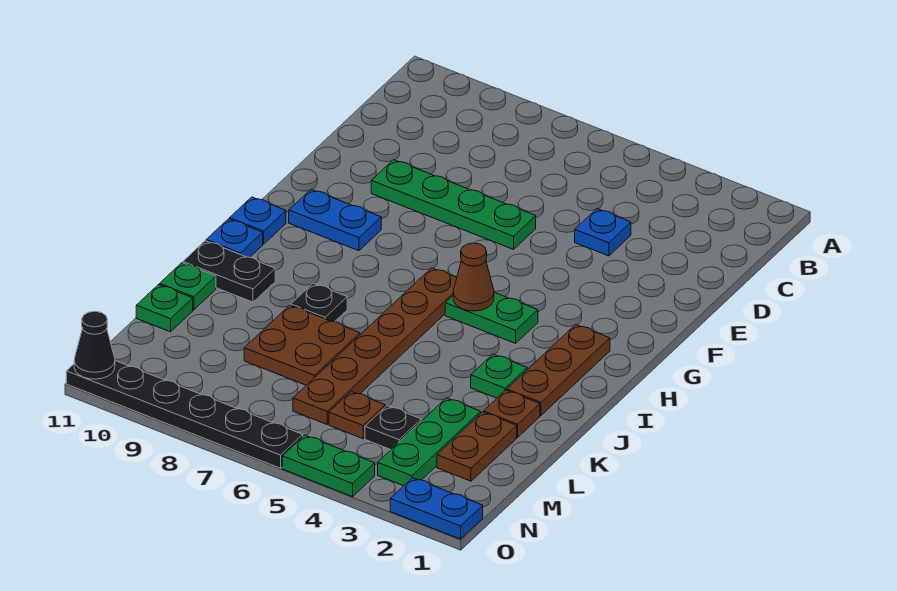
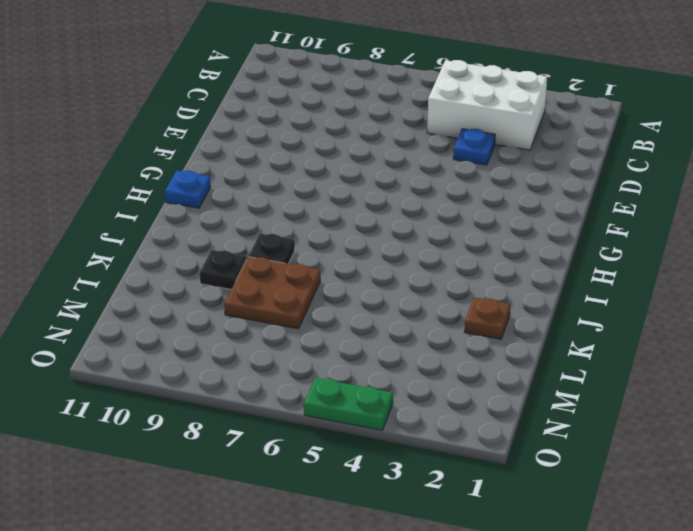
white 2x3 brick [427,60,547,150] -> none
black 1x1 plate [200,250,246,289] -> black 1x1 plate moved to [365,406,421,450]
none -> green 1x4 plate [371,160,536,249]
none -> blue 1x2 plate [289,189,381,251]
none -> brown 1x3 plate [507,325,610,415]

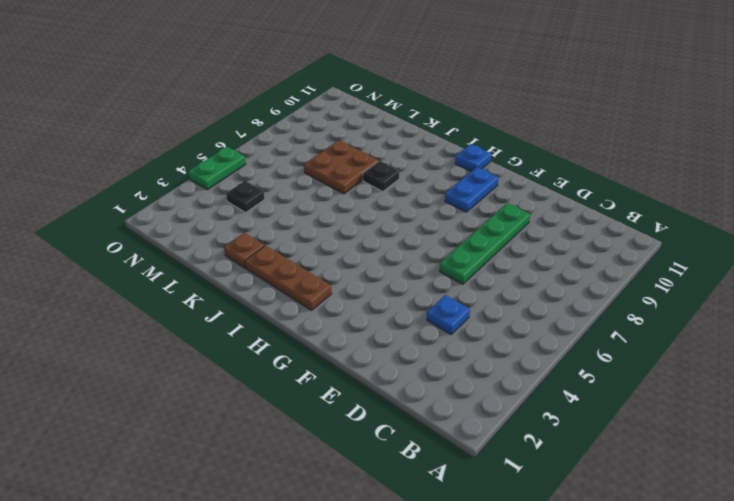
none -> green 1x2 plate [445,292,538,343]
none -> brown 1x6 plate [293,268,457,424]
none -> blue 1x1 plate [206,219,263,257]

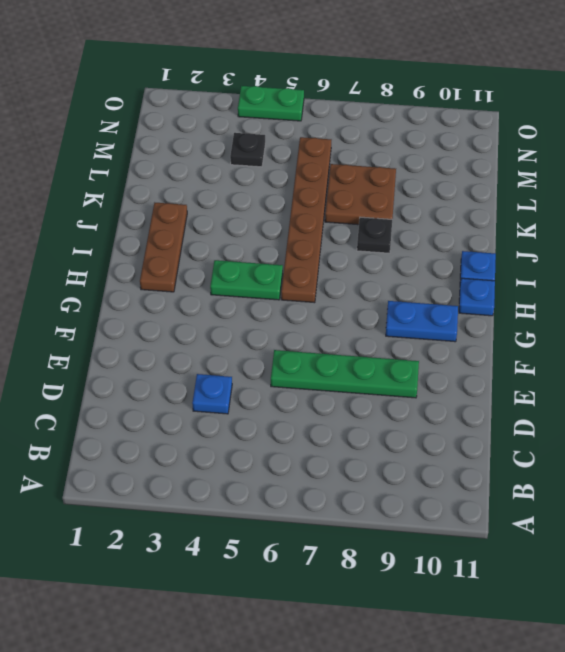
none -> green 1x1 plate [471,354,527,398]
none -> black 1x2 plate [183,241,275,302]
none -> brown 1x1 plate [484,390,540,437]

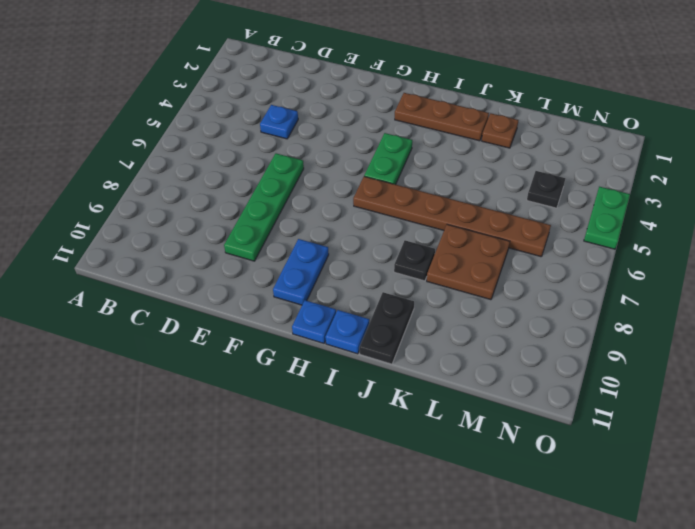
none -> green 1x1 plate [471,354,527,398]
none -> green 1x1 plate [160,263,216,310]
none -> brown 1x2 plate [437,412,517,481]

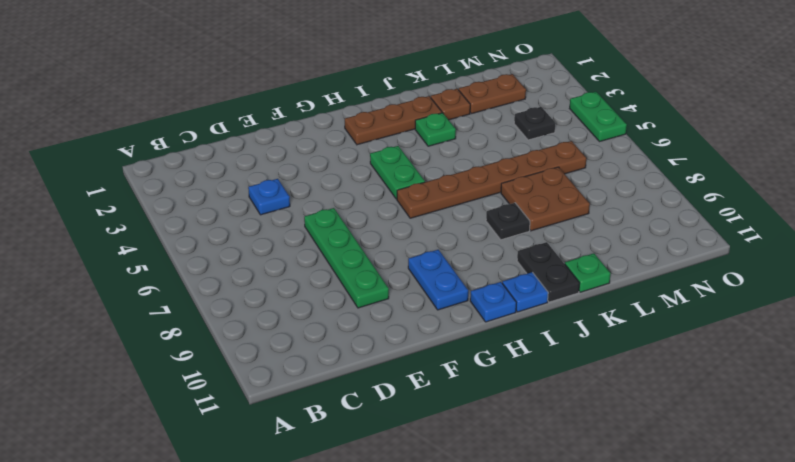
none -> green 1x3 plate [378,398,481,486]
none -> green 1x1 plate [136,285,193,332]
none -> brown 1x1 plate [329,391,385,439]

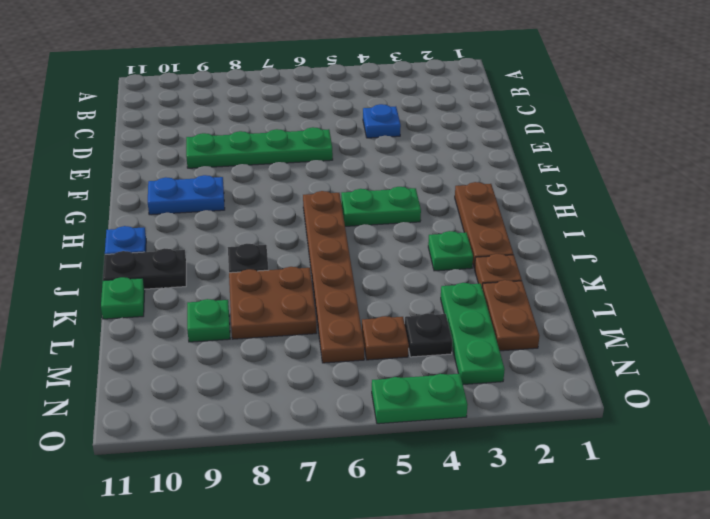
green 1x1 plate [187,299,230,342] -> green 1x1 plate moved to [136,285,193,332]
none -> blue 1x1 plate [230,197,286,244]
none -> blue 1x2 plate [390,478,483,539]
none -> black 1x6 plate [66,361,303,468]

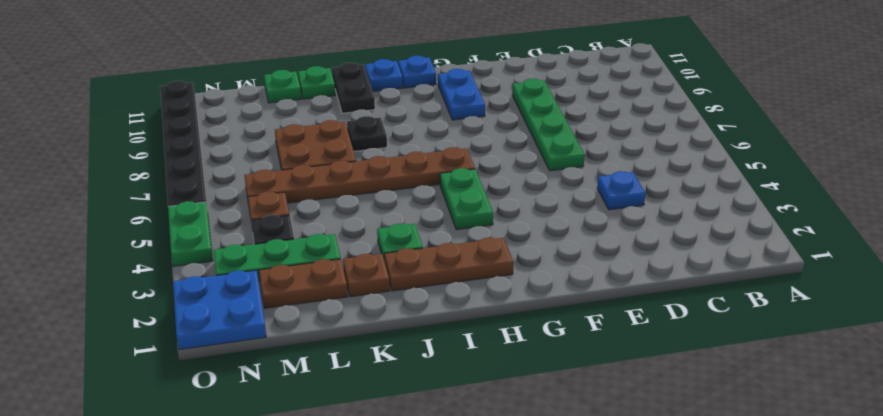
blue 2x2 plate [173,270,266,350] -> blue 1x2 plate [390,478,483,539]
none -> brown 1x1 cone [453,243,494,311]
none -> black 1x1 cone [74,311,115,379]

